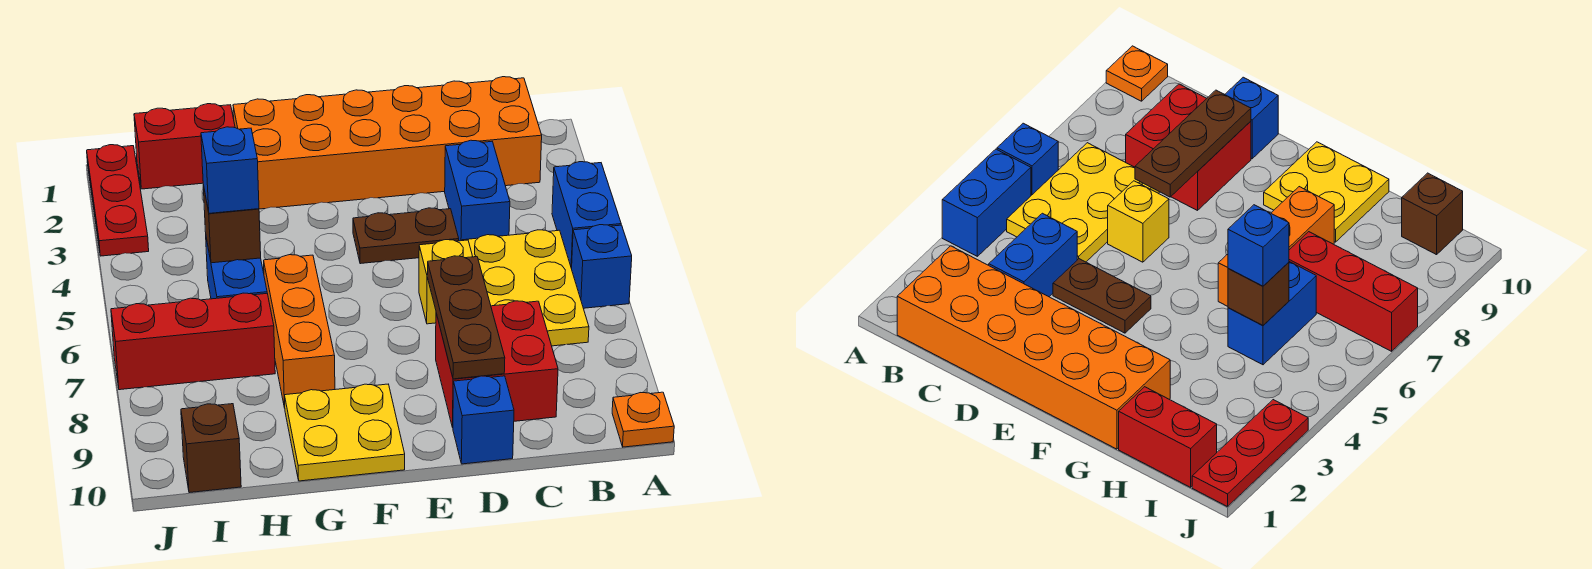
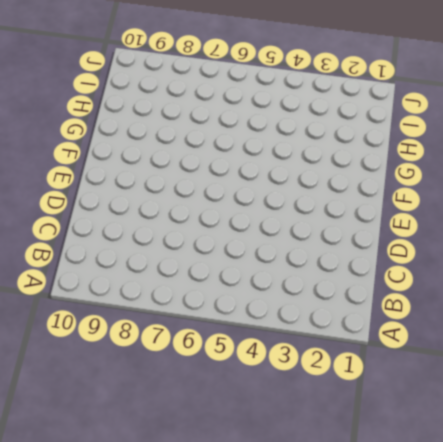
none -> blue 1x2 brick [552,162,621,269]
none -> blue 1x1 brick [572,225,632,308]
none -> orange 1x1 plate [612,392,674,447]

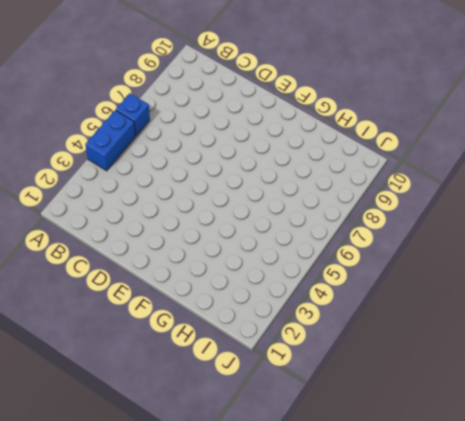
none -> orange 1x1 plate [612,392,674,447]
none -> orange 2x6 brick [233,77,542,209]
none -> yellow 2x3 plate [462,230,589,346]

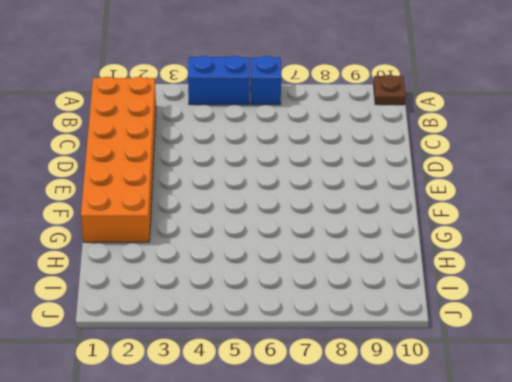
brown 1x1 plate [373,75,406,105] -> orange 1x1 plate [612,392,674,447]
none -> yellow 2x3 plate [462,230,589,346]
none -> blue 1x2 brick [445,140,510,241]
none -> red 2x2 brick [436,301,558,427]

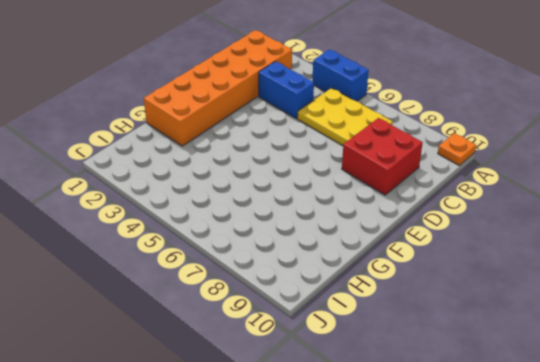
none -> blue 1x1 brick [572,225,632,308]
none -> brown 1x2 plate [353,208,459,264]
none -> yellow 1x1 brick [419,240,473,324]

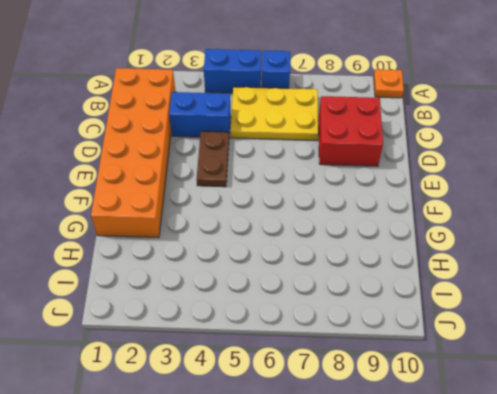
none -> yellow 1x1 brick [419,240,473,324]
none -> blue 1x1 brick [453,376,514,464]
none -> yellow 2x2 plate [284,384,405,481]

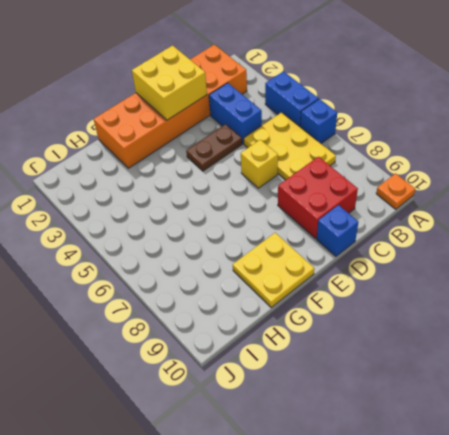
yellow 2x2 brick [132,46,207,120] -> none
none -> orange 1x3 brick [264,255,335,408]
none -> red 1x2 brick [134,104,235,189]
none -> blue 1x2 brick [206,238,267,299]

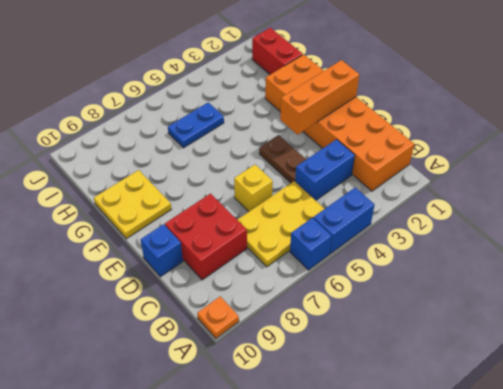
orange 1x3 brick [280,60,359,135] -> orange 1x3 brick moved to [264,255,335,408]
blue 1x2 plate [168,102,224,148] -> blue 1x2 brick [206,238,267,299]
none -> red 1x3 brick [111,293,275,390]
none -> brown 1x1 brick [181,404,241,493]
none -> red 1x3 plate [87,145,149,256]

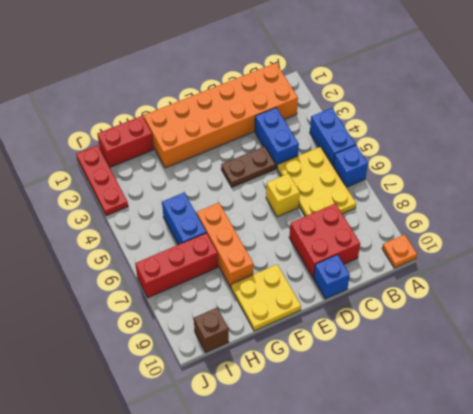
none -> brown 1x3 plate [427,256,505,379]
none -> brown 1x1 brick [203,185,261,263]
none -> blue 1x1 brick [201,127,259,213]

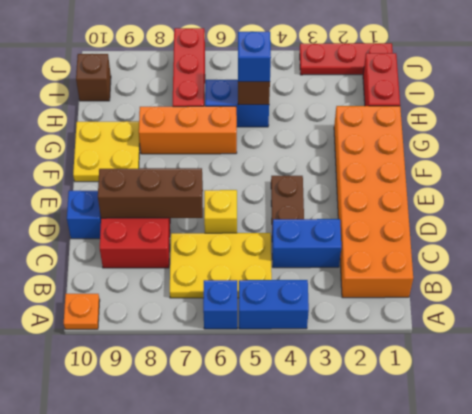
brown 1x3 brick [98,168,203,218] -> brown 1x3 plate [427,256,505,379]

